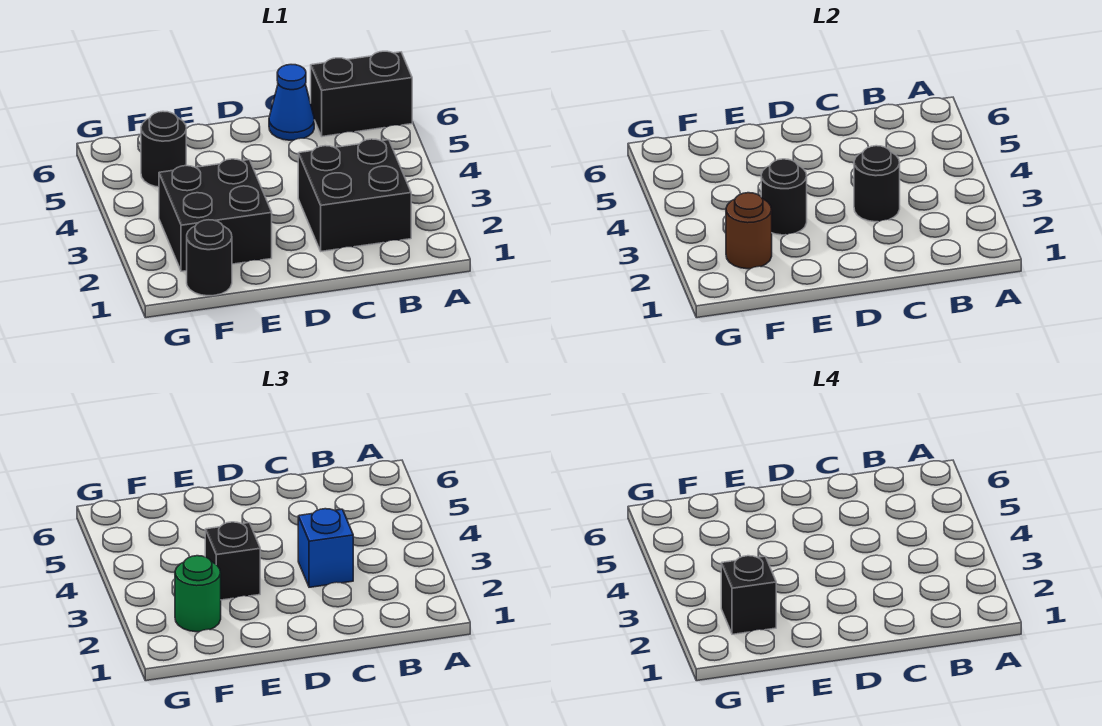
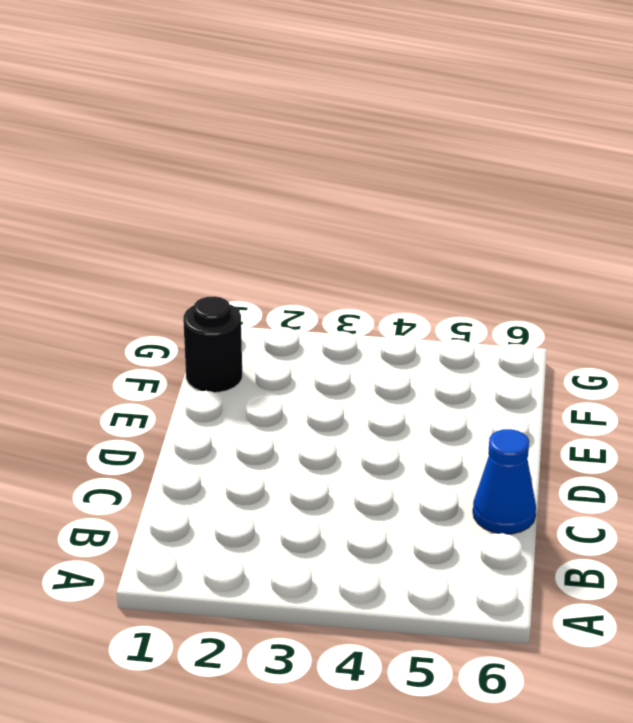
none -> black 1x2 brick [311,51,412,137]
none -> black 2x2 brick [298,139,411,251]
none -> black 2x2 brick [159,159,272,271]

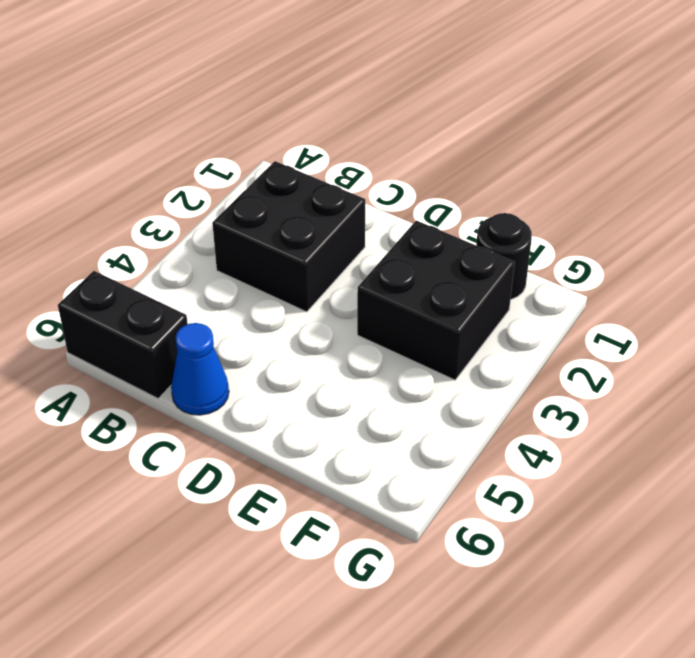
none -> black 1x1 round brick [141,111,186,187]
none -> black 1x1 round brick [854,146,900,222]
none -> black 1x1 round brick [761,159,807,235]

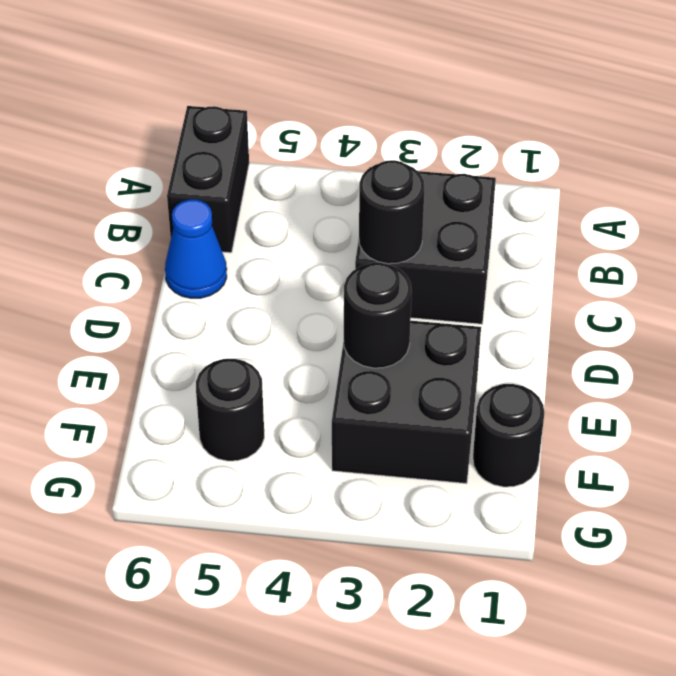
none -> brown 1x1 round brick [726,193,772,269]
none -> blue 1x1 brick [298,509,353,587]
none -> black 1x1 brick [205,522,260,600]

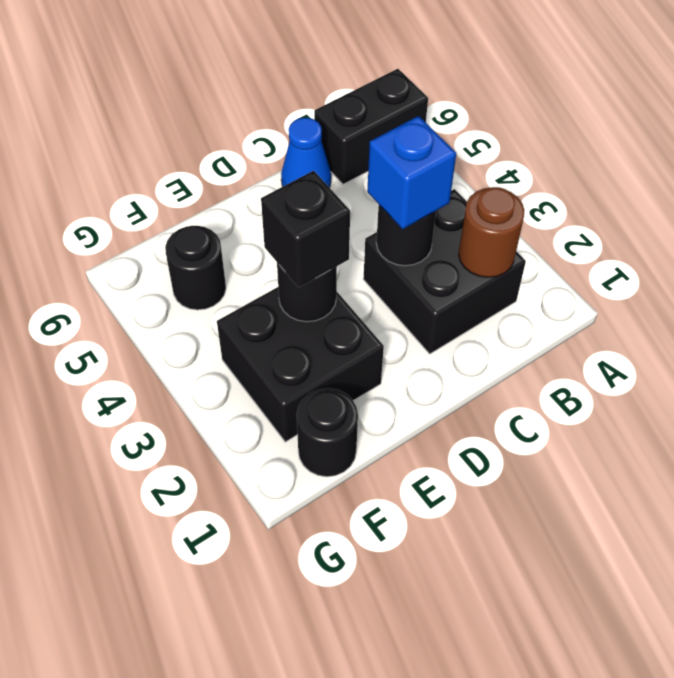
brown 1x1 round brick [459,187,525,277] -> brown 1x1 round brick moved to [726,193,772,269]
none -> green 1x1 round brick [175,556,221,632]
none -> black 1x1 brick [721,556,776,634]

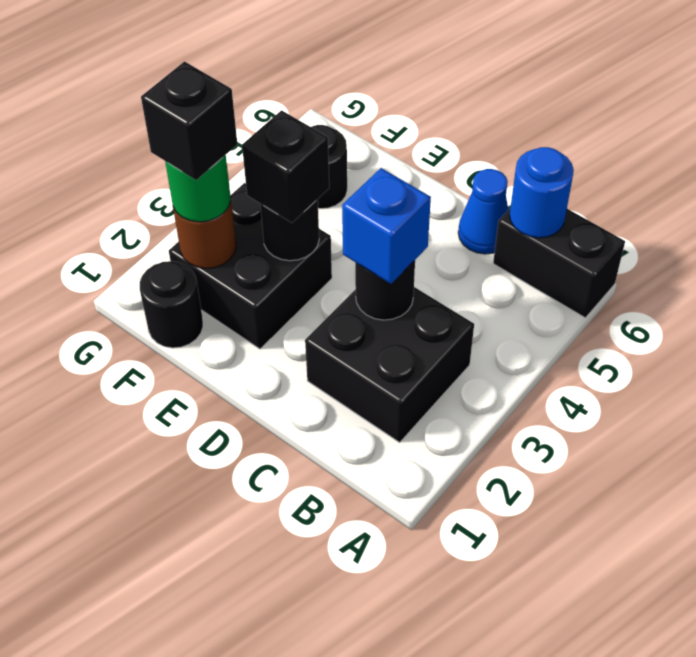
blue 1x1 round brick [509,147,574,238] -> none

